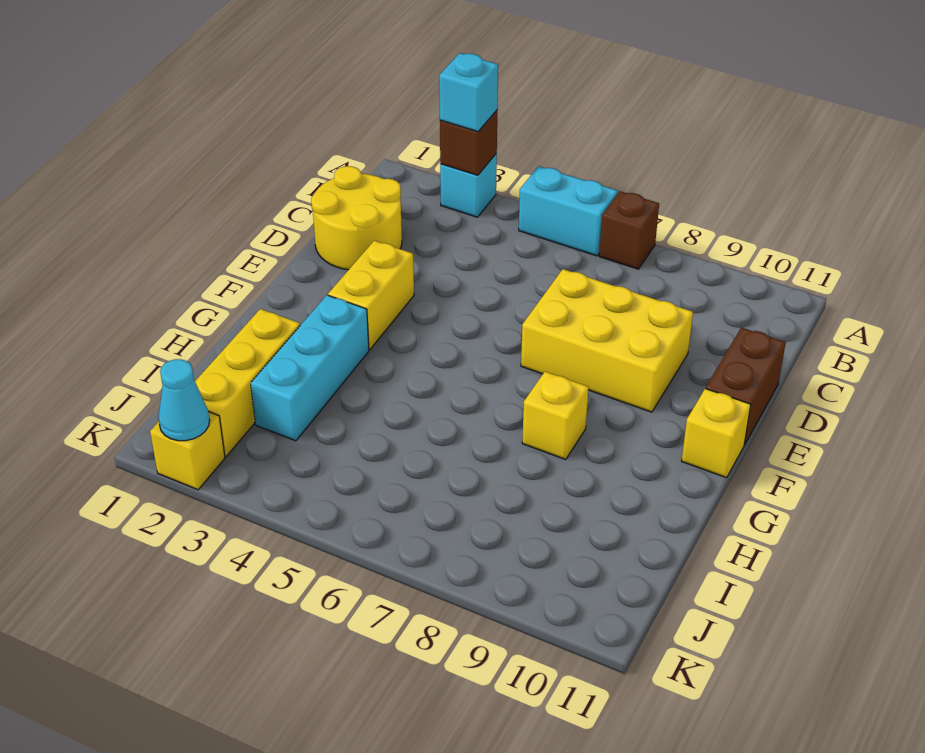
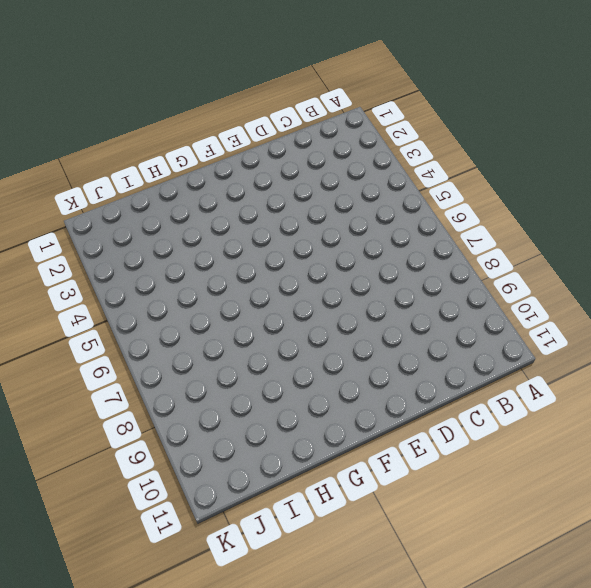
none -> cyan 1x1 brick [440,154,497,217]
none -> cyan 1x2 brick [519,166,618,256]
none -> brown 1x1 brick [599,191,659,269]

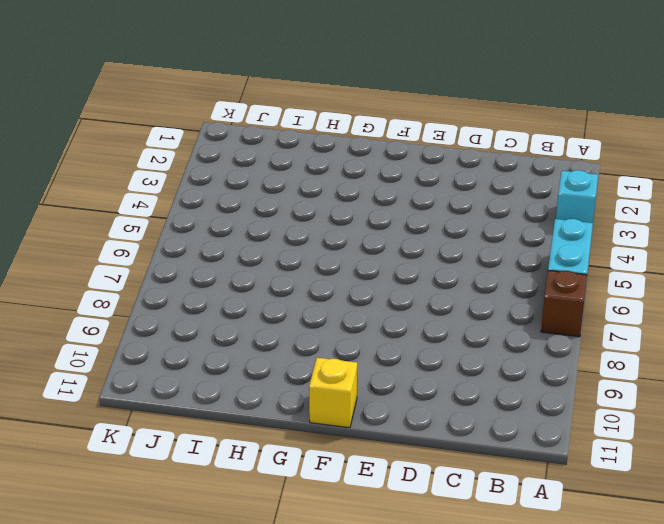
none -> yellow 2x2 round brick [311,166,402,270]
none -> yellow 2x3 brick [521,269,693,412]
none -> brown 1x2 brick [706,328,786,445]

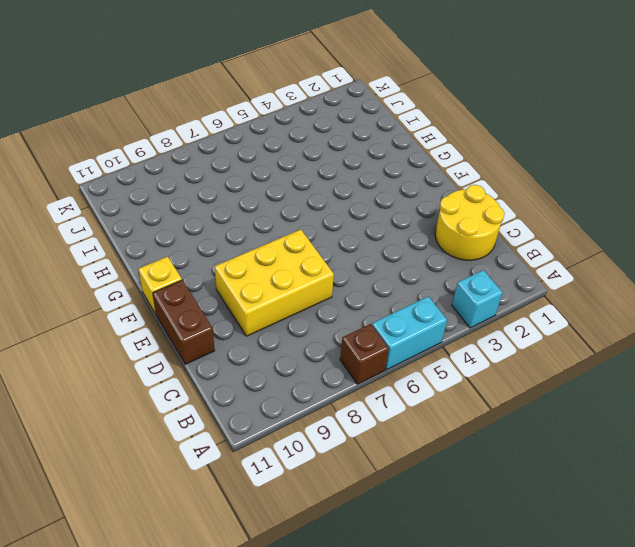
none -> yellow 1x2 brick [328,241,414,350]
none -> cyan 1x3 brick [251,295,369,441]
none -> yellow 1x1 brick [522,372,589,459]

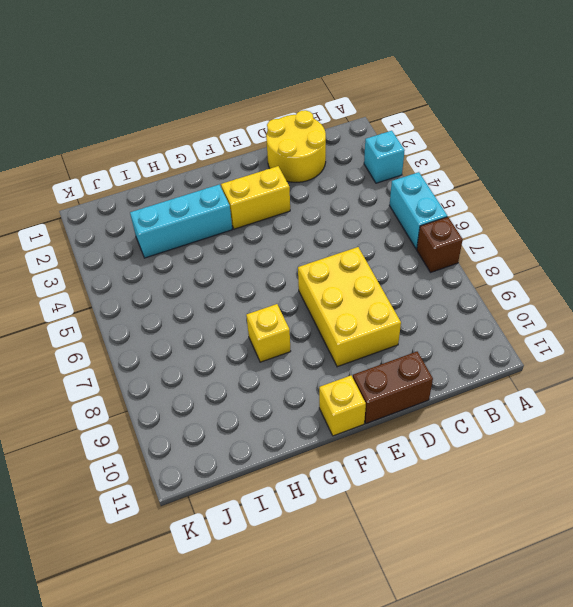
none -> yellow 1x3 brick [195,309,300,456]
none -> yellow 1x1 brick [150,412,225,490]
none -> brown 1x1 brick [440,110,497,175]

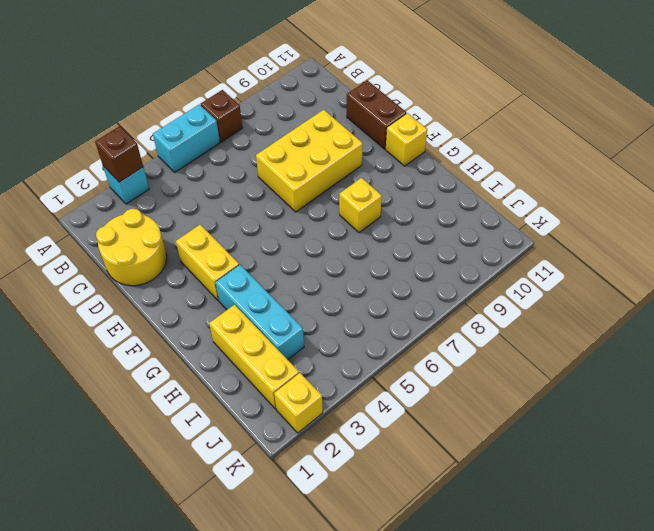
none -> cyan 1x1 cone [158,359,210,441]
none -> cyan 1x1 brick [439,53,498,132]

